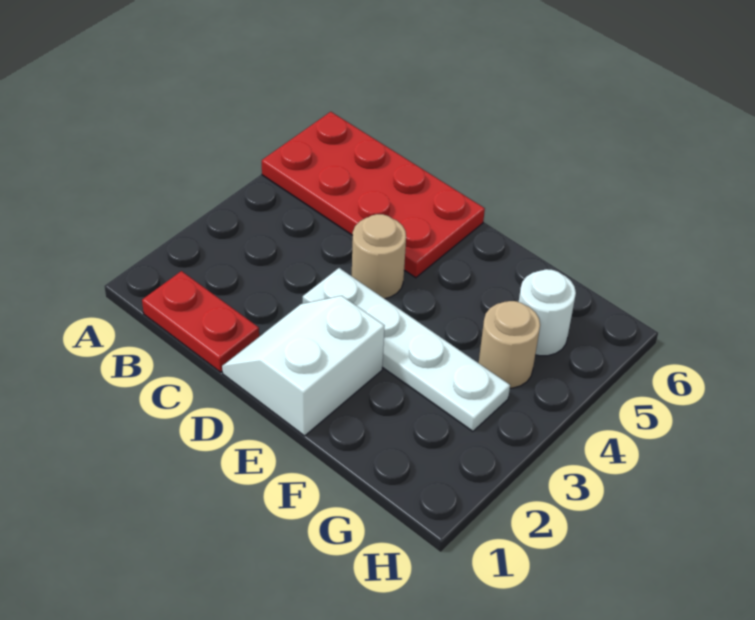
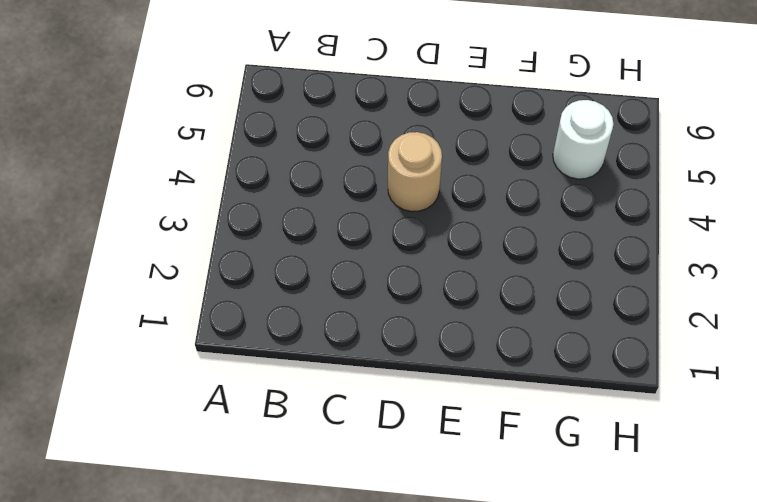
none -> red 2x4 plate [262,112,485,278]
none -> red 1x2 plate [142,271,259,372]

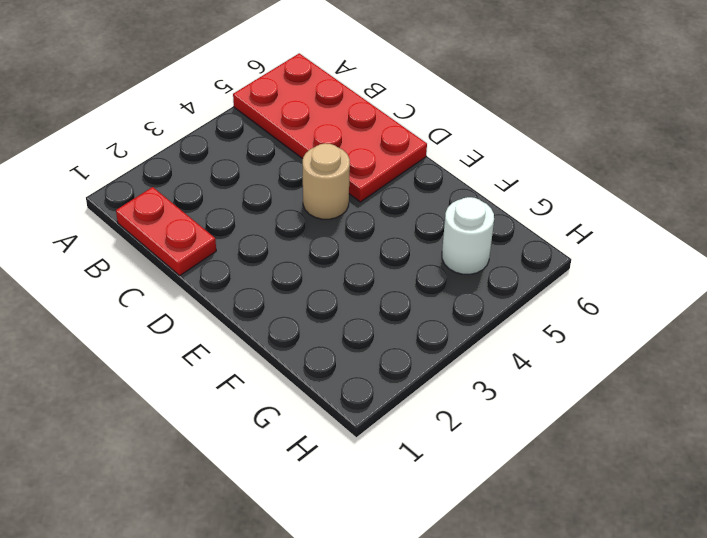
none -> white 2x2 slope [222,296,384,436]
none -> white 1x4 plate [303,268,510,431]

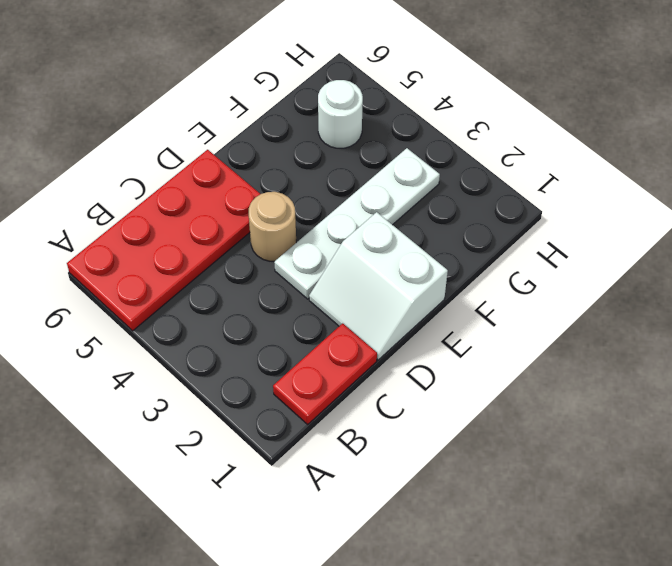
none -> tan 1x1 round brick [479,301,540,388]

